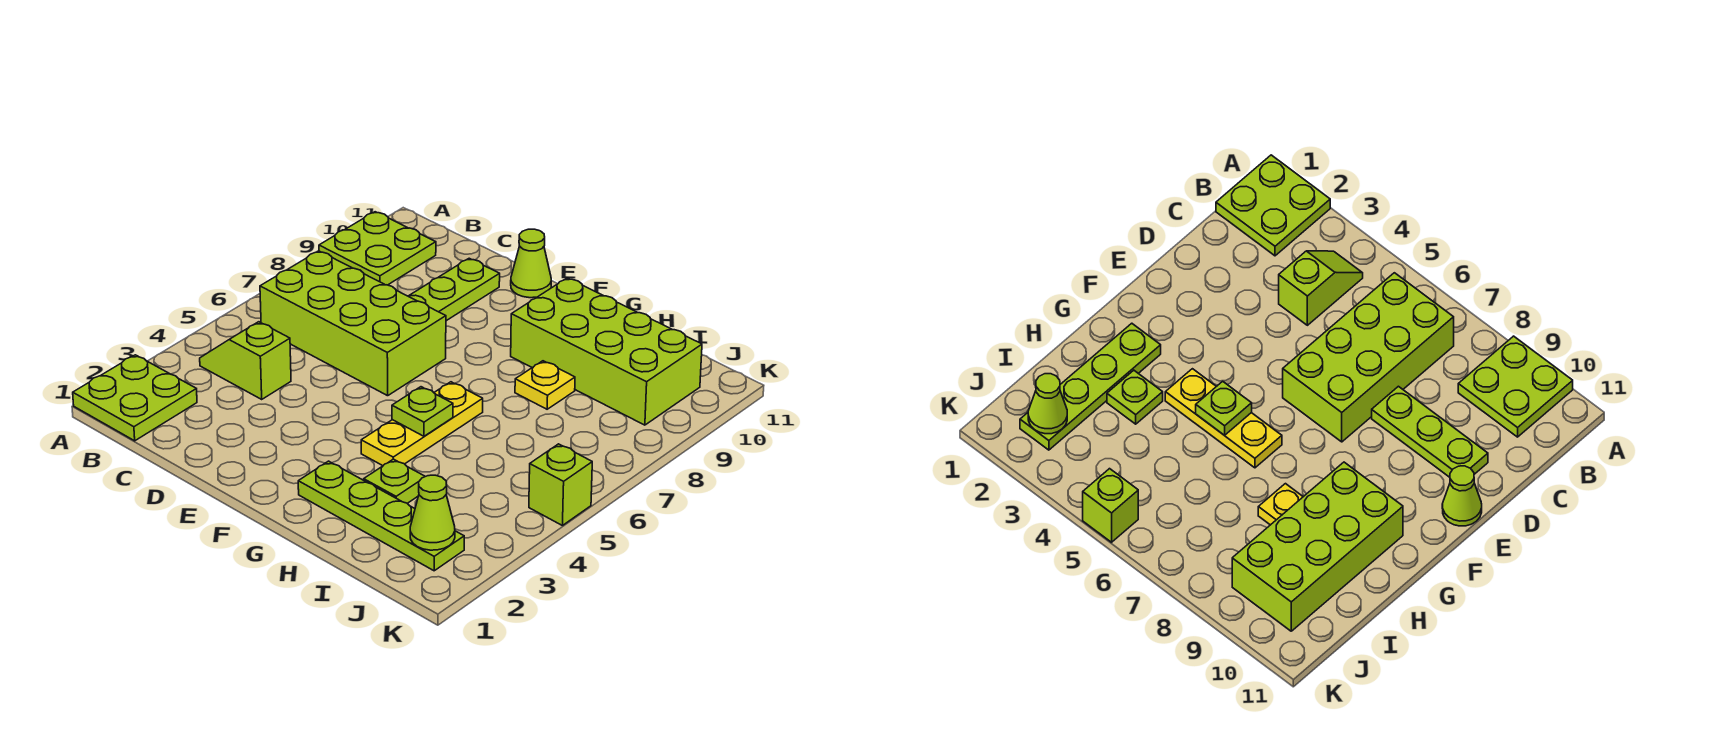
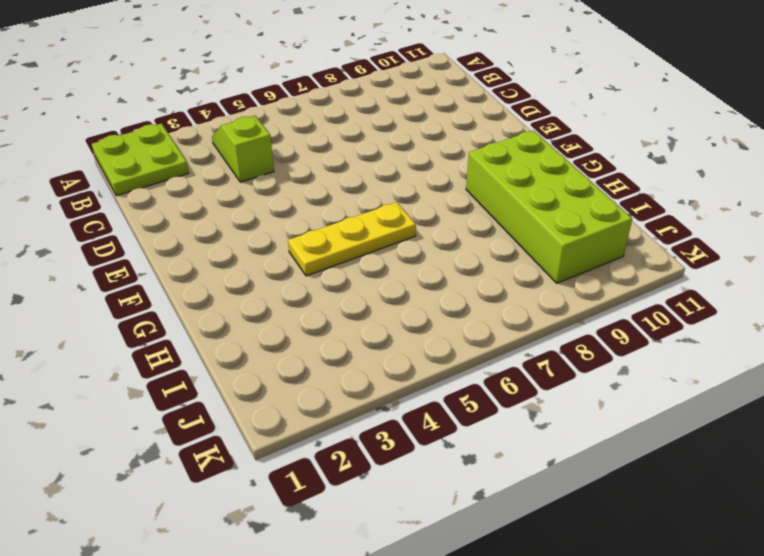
none -> lime 2x2 plate [319,212,436,285]
none -> lime 2x4 brick [260,251,446,396]
none -> lime 1x3 plate [408,258,500,321]

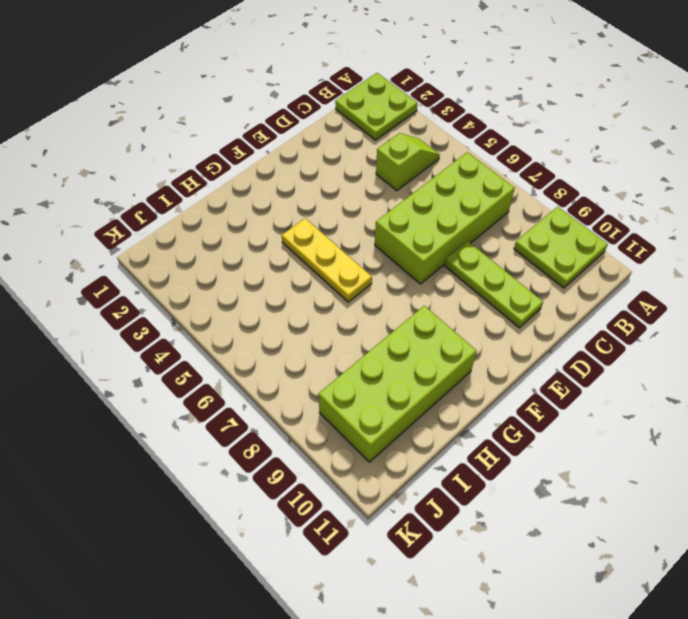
none -> lime 1x1 cone [511,229,551,298]
none -> lime 1x4 plate [298,461,464,571]
none -> lime 1x1 plate [364,459,425,503]

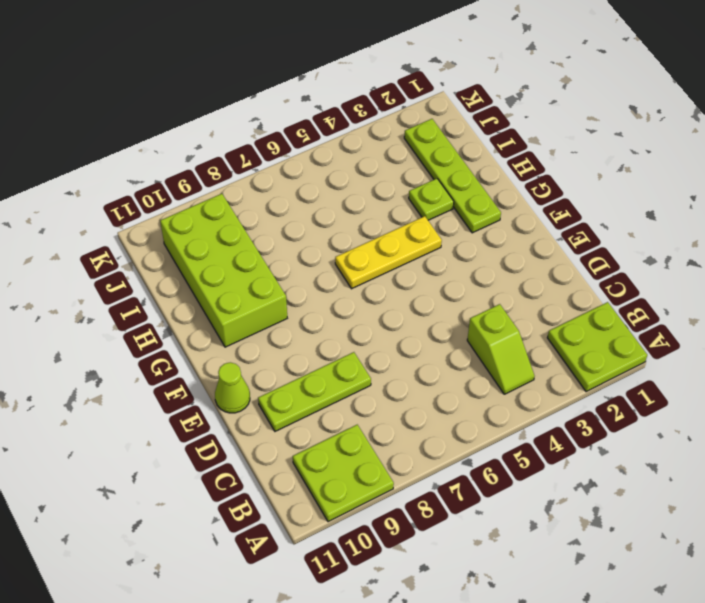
none -> lime 2x4 brick [260,251,446,396]
none -> yellow 1x1 plate [515,361,575,409]
none -> lime 1x1 brick [529,444,592,525]

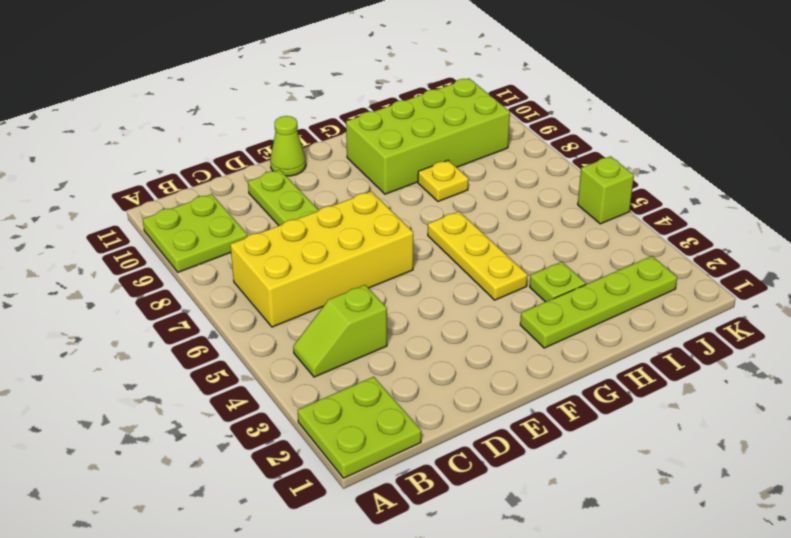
yellow 2x4 brick [230,191,413,327] -> lime 2x4 brick [260,251,446,396]
none -> lime 1x1 plate [392,387,453,436]
none -> lime 1x1 cone [410,475,455,550]

